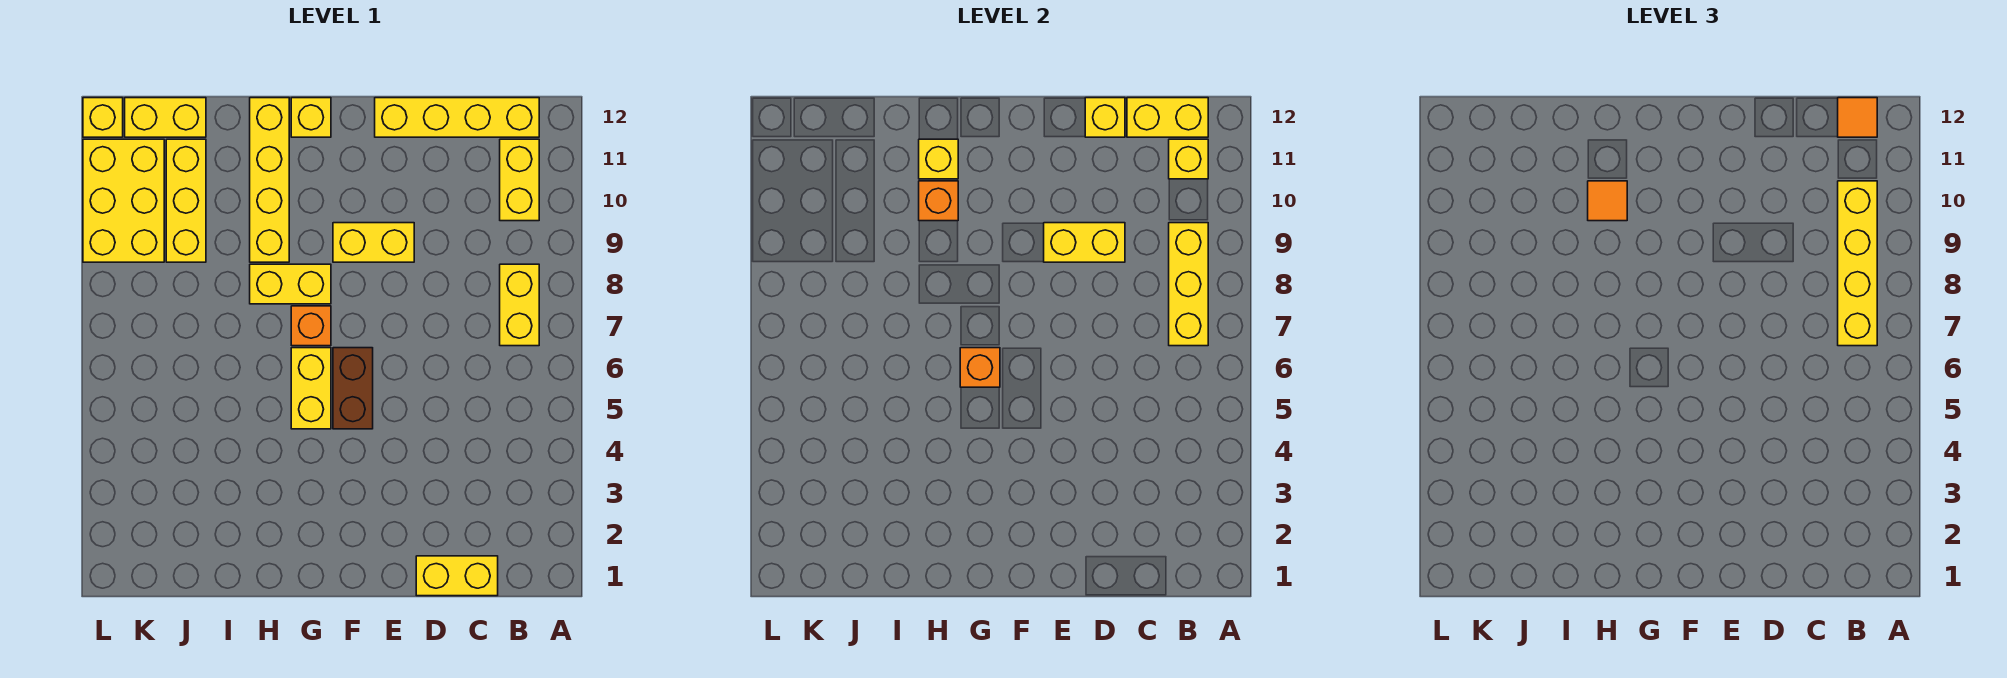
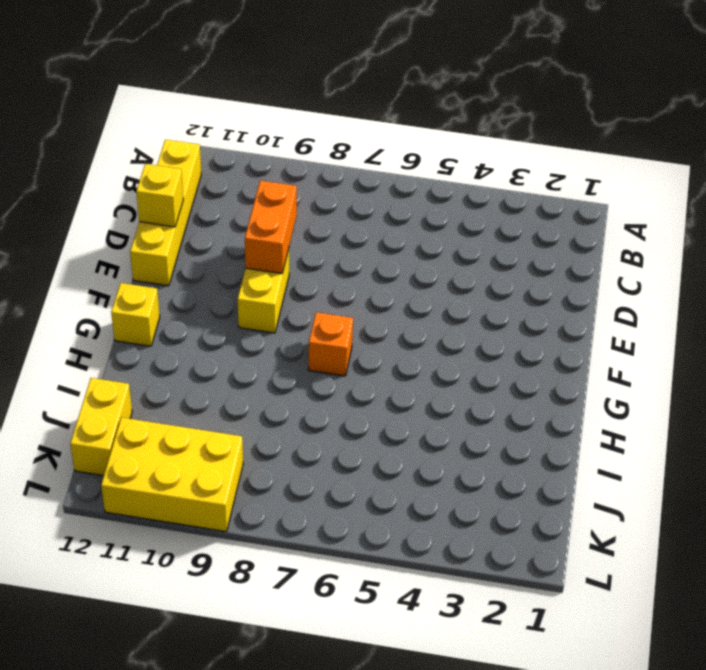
orange 1x2 brick [245,180,297,274] -> yellow 1x2 brick [1044,223,1125,262]
none -> yellow 1x2 brick [500,264,539,346]
none -> yellow 1x2 brick [500,139,539,221]
none -> yellow 1x2 brick [416,556,498,596]

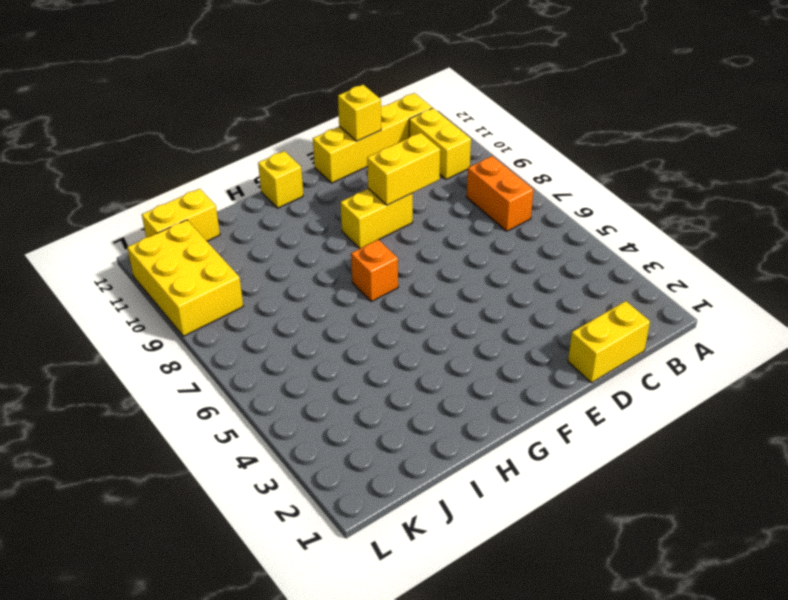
orange 1x2 brick [467,156,533,231] -> yellow 1x2 brick [500,264,539,346]
none -> brown 1x2 brick [333,348,373,429]
none -> yellow 1x2 brick [291,348,331,429]
none -> yellow 1x2 brick [250,264,331,304]

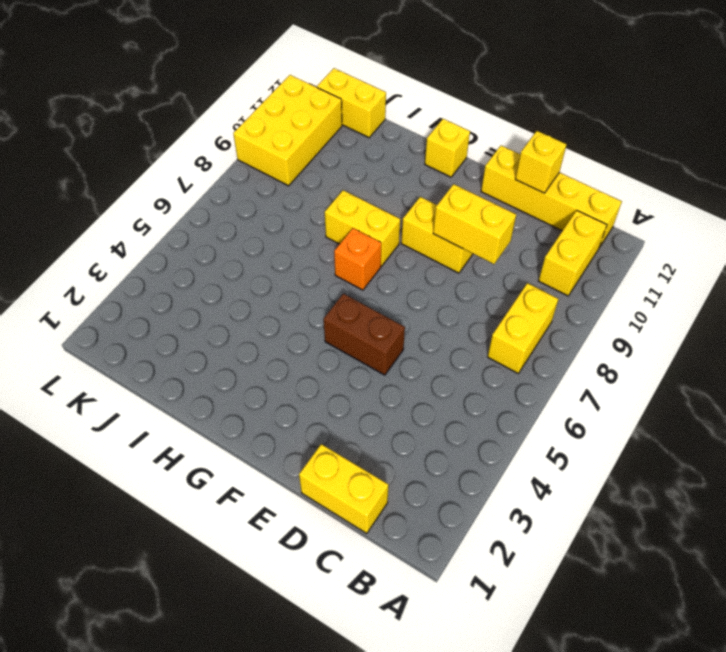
brown 1x2 brick [324,294,405,375] -> brown 1x2 brick turned to [333,348,373,429]
none -> yellow 1x2 brick [291,348,331,429]
none -> yellow 1x4 brick [250,98,289,262]
none -> yellow 1x3 brick [166,139,206,262]

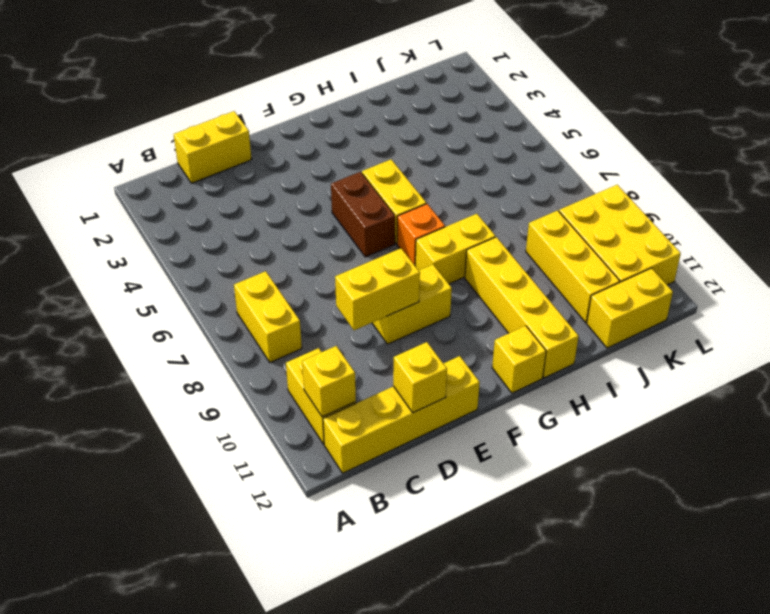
none -> yellow 1x1 brick [83,98,123,137]
none -> yellow 1x3 brick [1169,223,1208,346]
none -> yellow 1x2 brick [1127,98,1208,137]

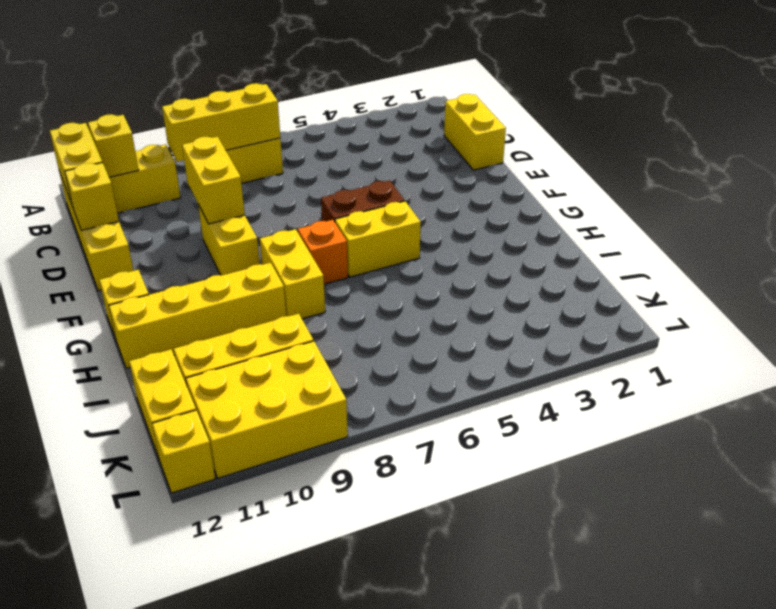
none -> orange 1x1 brick [960,348,1000,387]
none -> orange 1x1 brick [919,181,958,221]
none -> yellow 1x1 brick [919,139,958,179]

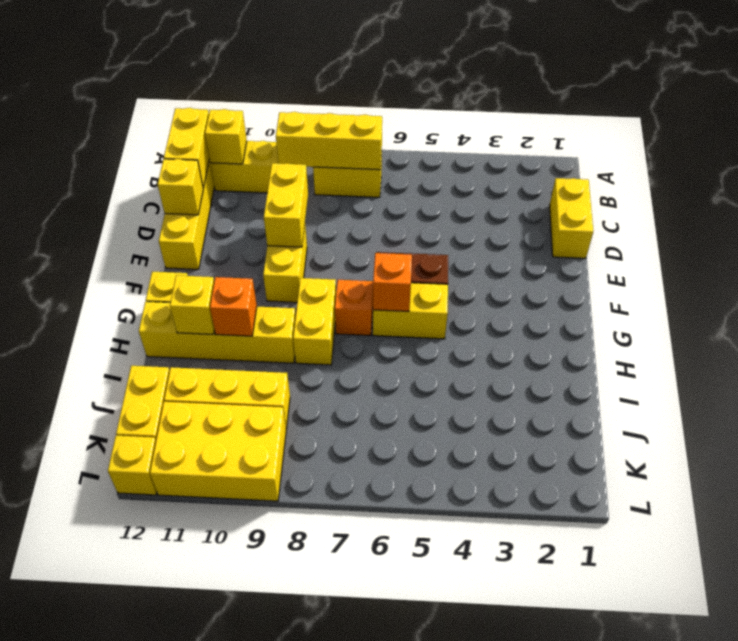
none -> yellow 1x4 brick [1838,181,1877,346]
none -> orange 1x1 tile [1838,98,1877,137]
none -> orange 1x1 tile [1588,181,1627,221]

